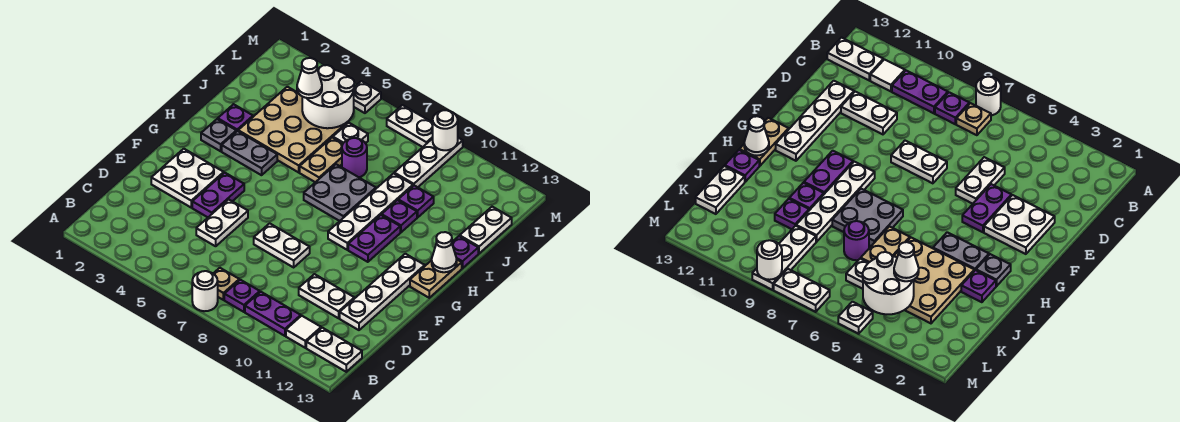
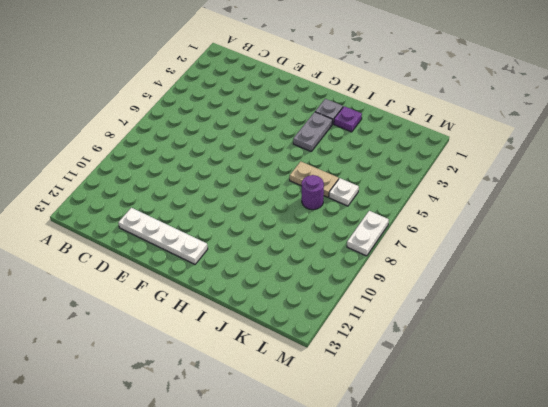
none -> white 1x1 round brick [192,271,218,311]
none -> tan 1x1 plate [213,268,239,300]
none -> purple 1x1 plate [224,280,260,312]
none -> purple 1x2 plate [245,292,301,336]

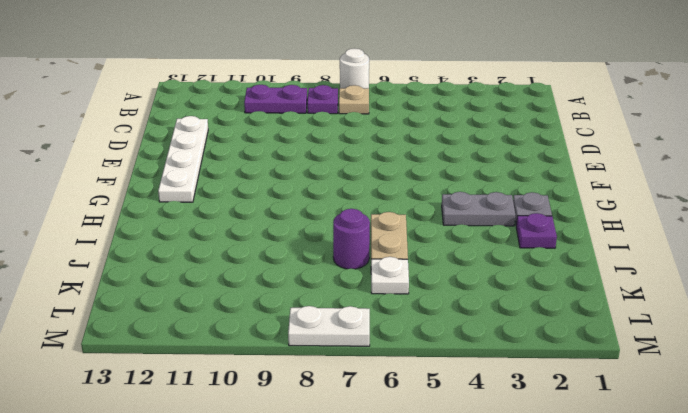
none -> white 1x1 tile [286,316,321,348]
none -> white 1x2 plate [306,328,362,372]
none -> white 1x2 plate [196,199,248,246]
none -> white 1x2 plate [299,274,354,318]

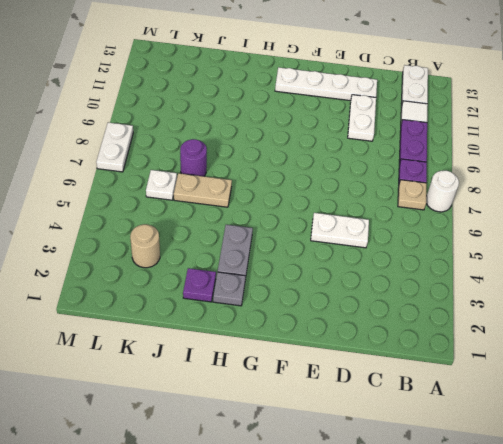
tan 1x1 round brick [130,224,160,268] -> tan 3x3 plate [238,87,348,172]
none -> white 2x2 plate [151,149,224,207]
none -> purple 1x2 plate [192,173,244,217]
none -> white 1x2 plate [254,223,310,267]
none -> white 1x4 plate [328,173,413,250]

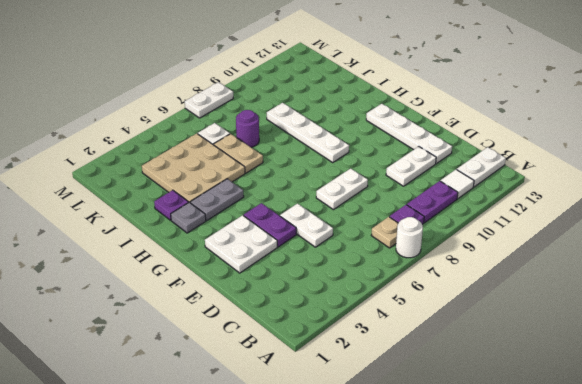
none -> purple 1x2 plate [348,215,400,262]
none -> tan 1x2 plate [410,260,462,298]
none -> grey 2x2 plate [304,164,376,221]
none -> purple 1x1 plate [382,200,417,232]

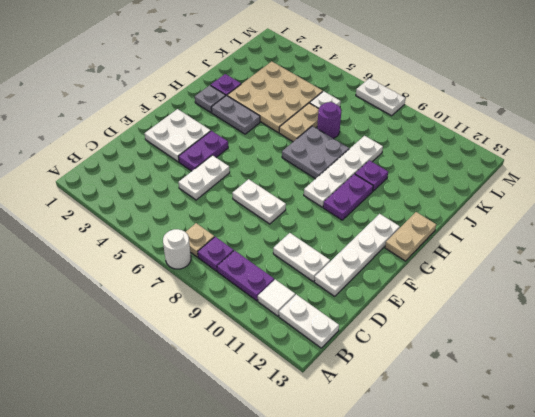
none -> purple 1x1 plate [452,236,478,268]
none -> purple 1x1 plate [398,186,434,217]
none -> white 1x2 plate [460,207,512,253]
none -> white 1x3 plate [394,138,463,187]

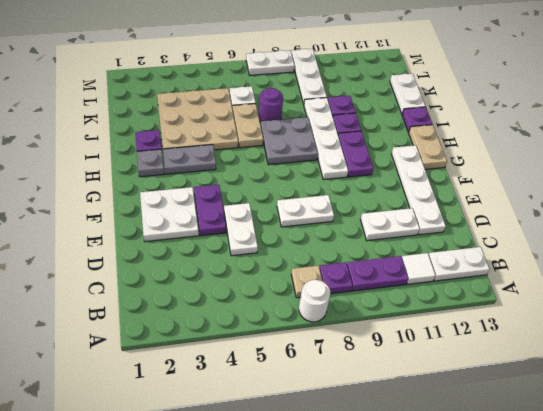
none -> white 1x1 plate [354,81,381,113]
none -> white 1x1 cone [432,232,457,272]
none -> white 2x2 round brick [302,65,354,128]
none -> white 1x1 round brick [433,110,458,150]

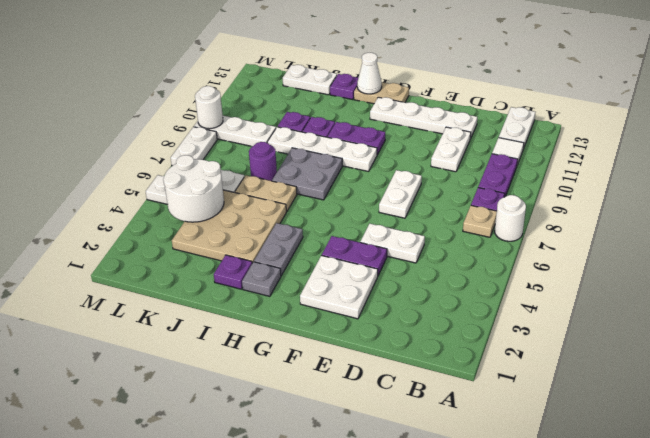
none -> white 1x1 cone [297,58,322,98]

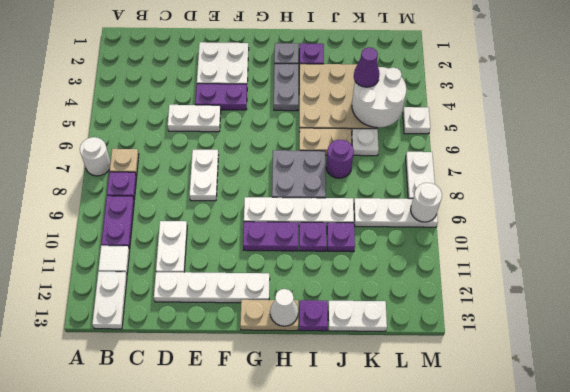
purple 1x1 cone [354,47,380,87] -> white 1x1 cone [297,58,322,98]

